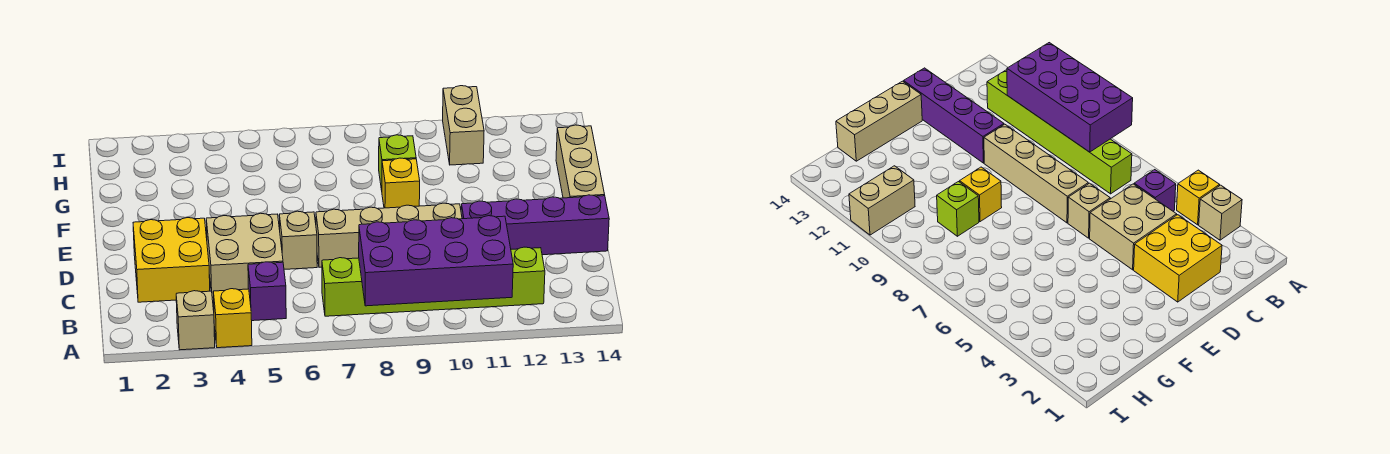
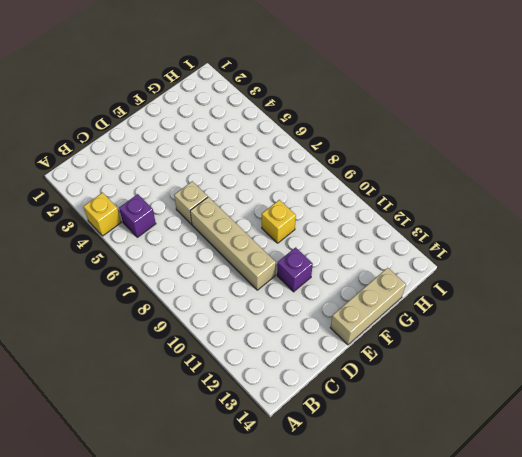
purple 1x1 brick [277,247,313,292] -> none
none -> tan 1x1 brick [176,291,215,350]
none -> lime 1x6 brick [322,247,545,316]
none -> yellow 2x2 brick [133,218,210,302]

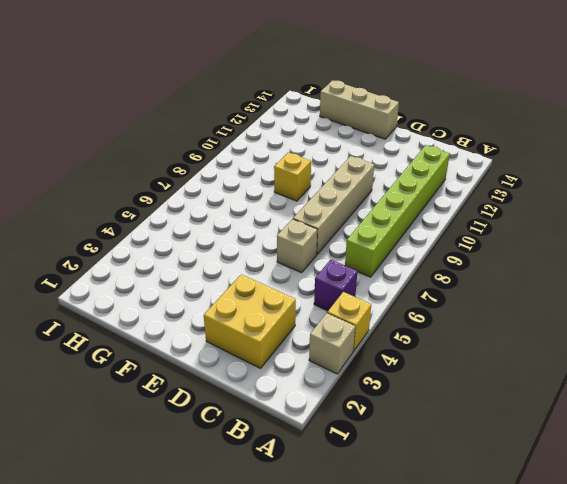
none -> tan 2x2 brick [206,213,283,298]
none -> purple 1x4 brick [461,195,609,255]
none -> lime 1x1 brick [379,135,416,190]

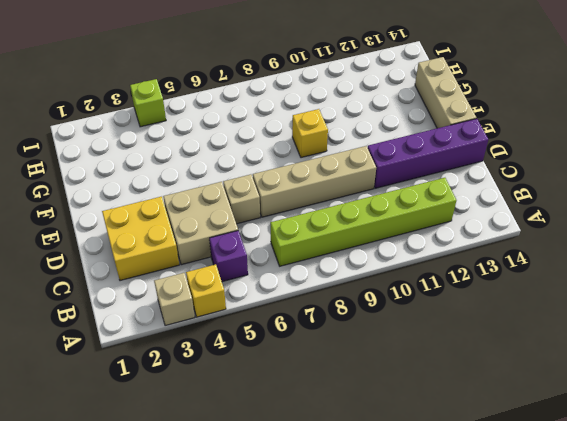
lime 1x1 brick [130,79,166,127] -> lime 1x1 brick moved to [379,135,416,190]
none -> tan 1x2 brick [443,86,484,165]
none -> purple 2x4 brick [359,216,513,306]

